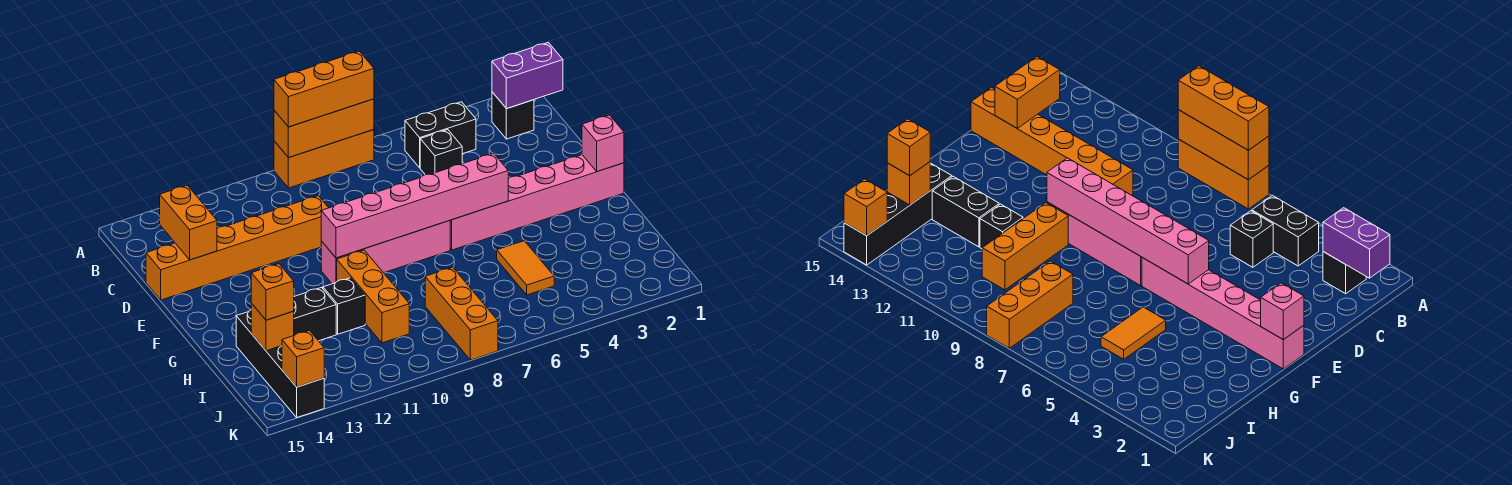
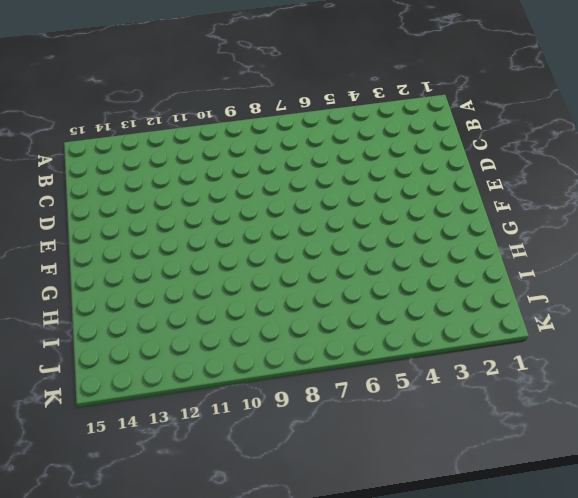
none -> orange 1x3 brick [274,130,374,188]
none -> black 1x1 brick [492,92,534,139]
none -> black 1x2 brick [405,102,476,168]

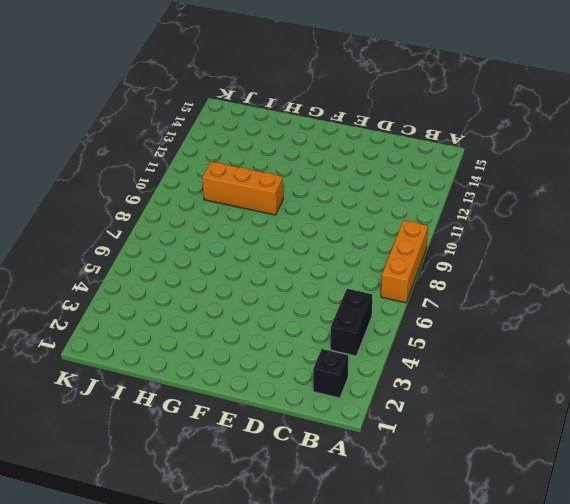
none -> black 1x1 brick [420,130,462,175]
none -> orange 1x6 brick [146,196,328,300]
none -> pink 1x6 brick [450,155,624,250]

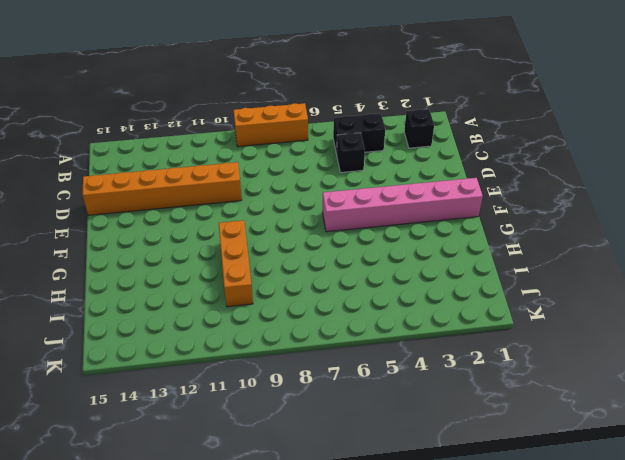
none -> pink 1x4 brick [321,221,450,284]
none -> orange 1x2 tile [497,241,554,295]
none -> black 1x1 brick [323,278,365,334]

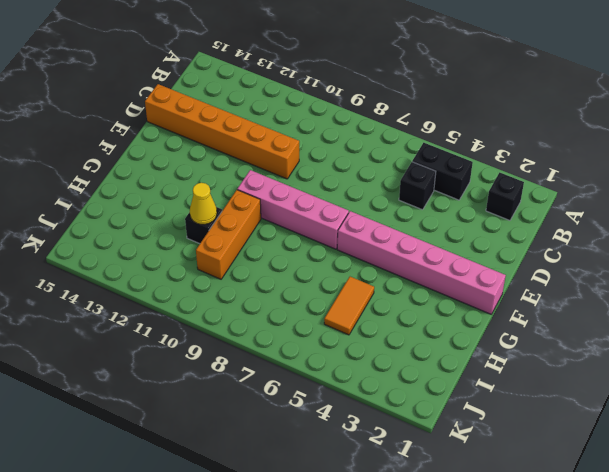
yellow 1x1 cone [190,183,217,225] -> none
none -> orange 1x3 brick [274,130,374,188]
none -> black 1x2 brick [293,288,336,341]
none -> black 1x4 brick [236,310,324,417]

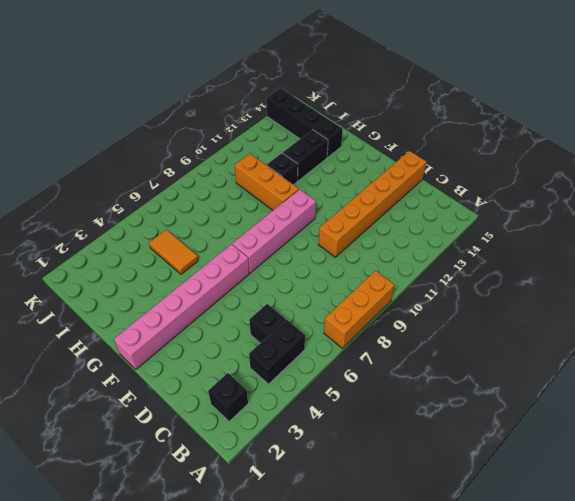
none -> orange 1x3 brick [425,267,498,360]
none -> orange 1x3 brick [274,99,374,158]
none -> purple 1x2 brick [492,42,563,109]

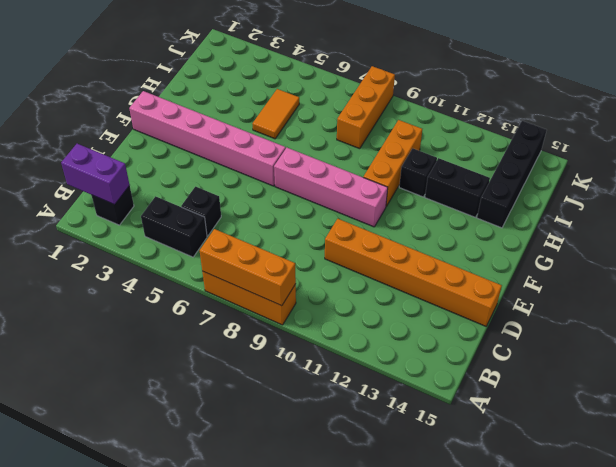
none -> orange 1x2 brick [160,185,217,260]
none -> pink 1x1 brick [582,115,624,172]
none -> pink 1x6 brick [321,153,508,258]

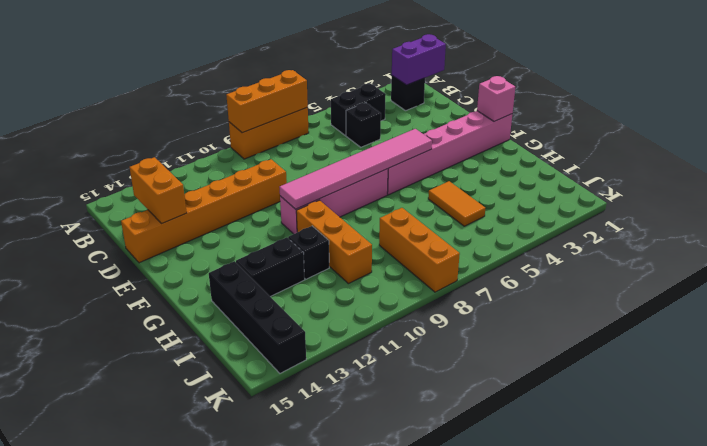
pink 1x6 tile [279,129,432,209] -> pink 1x6 brick [321,153,508,258]
none -> orange 1x1 brick [251,304,294,351]
none -> orange 1x1 brick [282,331,324,387]
none -> orange 1x3 brick [274,51,374,127]

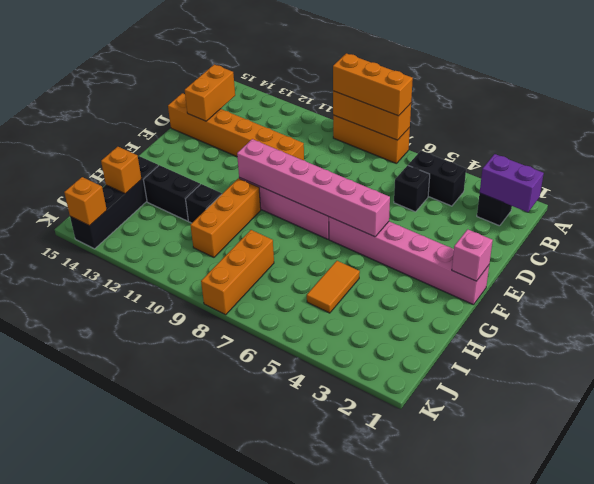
none -> orange 1x1 brick [251,264,294,320]

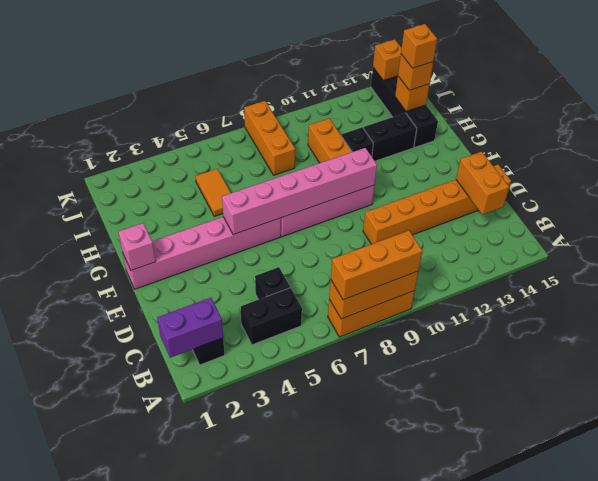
orange 1x1 brick [401,24,437,68] -> none

